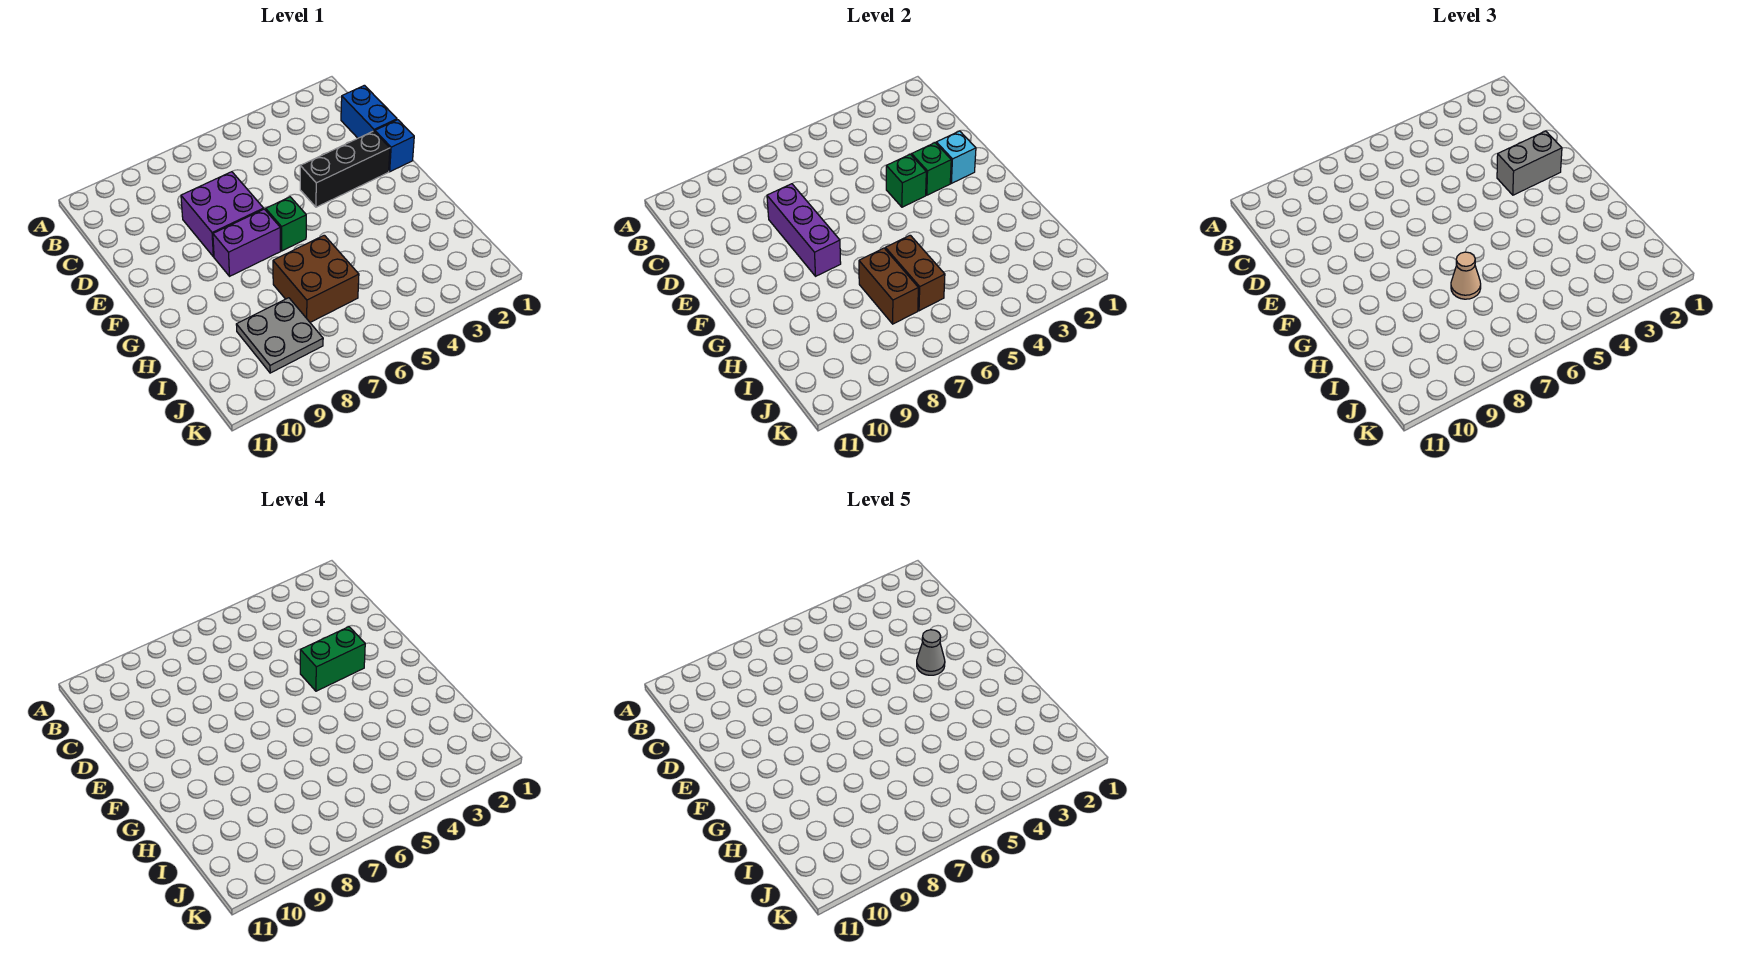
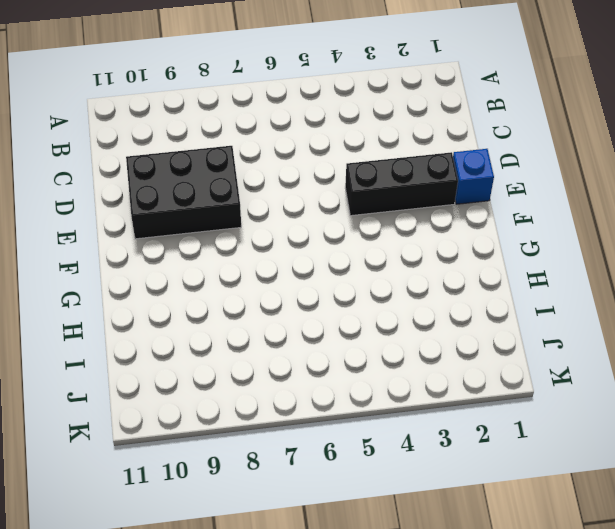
black 2x3 brick [126,146,241,239] -> purple 2x2 brick [181,172,264,257]
none -> blue 1x2 brick [341,85,397,138]
none -> green 1x1 brick [266,197,306,251]
none -> purple 1x2 brick [213,209,281,276]

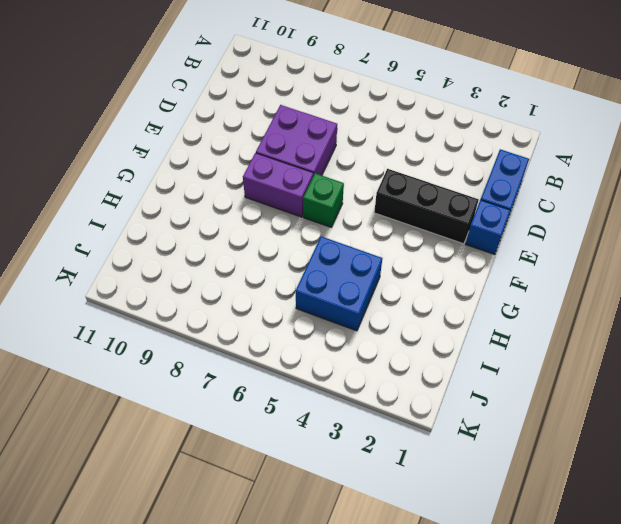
blue 2x2 brick [296,236,382,331] -> none
none -> brown 2x2 brick [273,235,359,322]
none -> grey 2x2 plate [236,298,323,373]
none -> purple 1x3 brick [767,184,841,276]

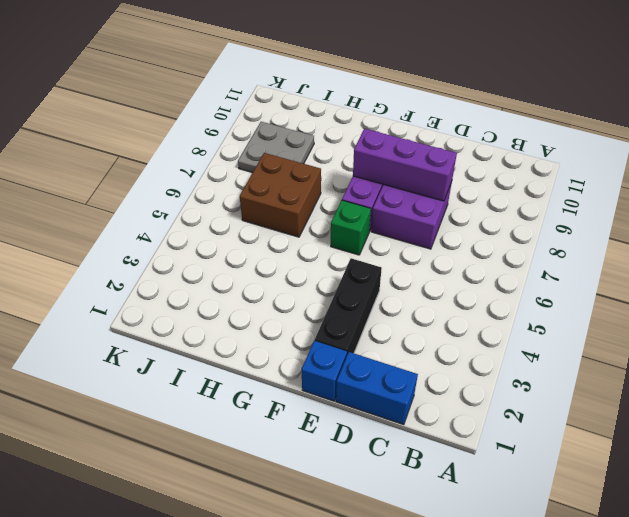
none -> cyan 1x1 brick [936,131,976,183]
none -> green 1x1 brick [912,143,951,195]
none -> green 1x1 brick [886,154,926,207]

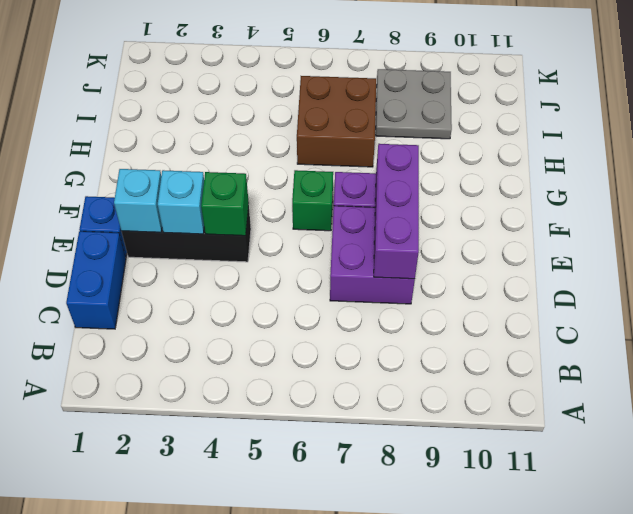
cyan 1x1 brick [158,170,204,234] -> green 1x1 brick [912,143,951,195]
none -> brown 1x2 brick [885,235,945,311]
none -> brown 1x2 brick [859,248,918,324]
none -> grey 1x2 brick [1497,131,1562,195]

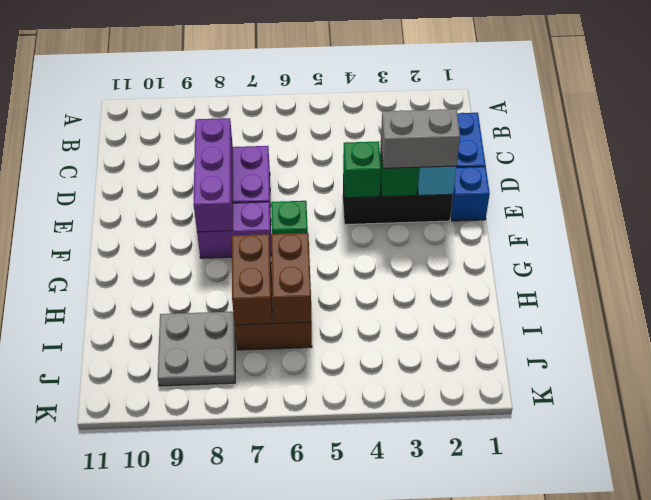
none -> tan 1x1 cone [1451,252,1481,299]
none -> green 1x2 brick [300,627,365,691]
none -> grey 1x1 cone [917,630,945,675]

